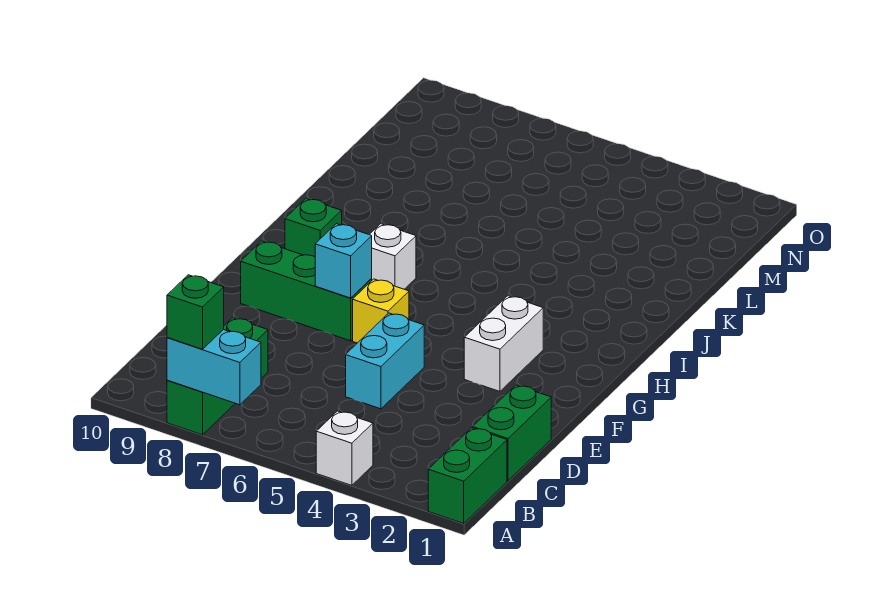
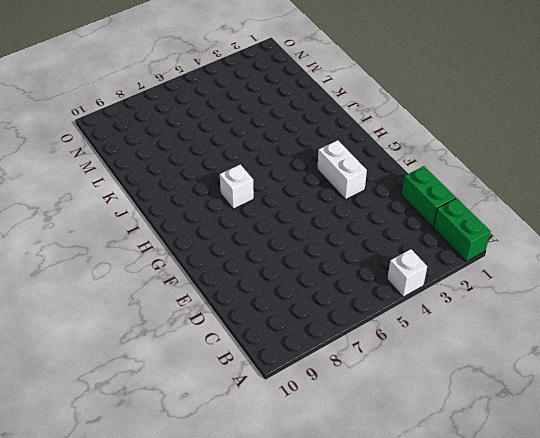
none -> green 1x3 brick [167,318,268,435]
none -> cyan 1x2 brick [346,313,424,409]
none -> yellow 1x1 brick [353,279,409,343]

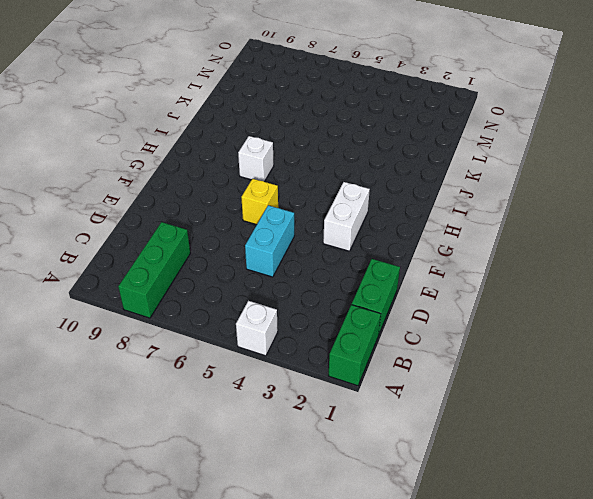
none -> green 1x3 brick [241,241,372,341]
none -> green 1x1 brick [285,198,342,257]
none -> cyan 1x2 brick [167,330,261,405]

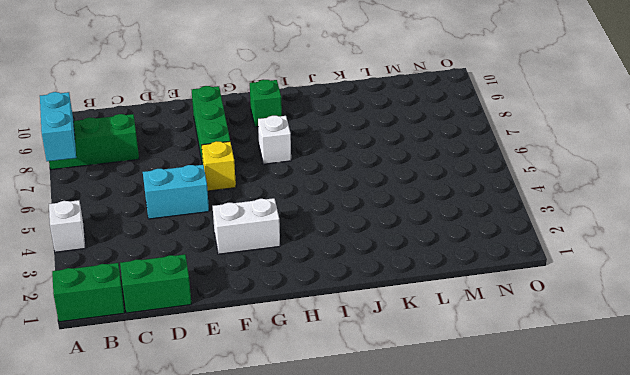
none -> cyan 1x1 brick [315,224,372,298]
none -> green 1x1 brick [167,275,224,349]

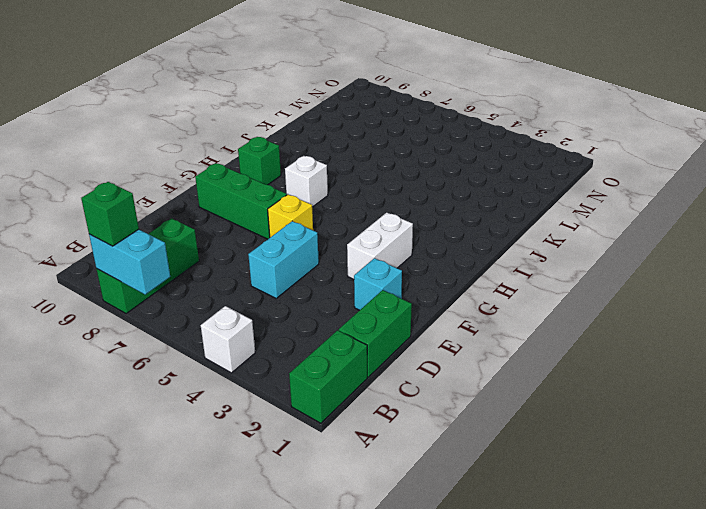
cyan 1x1 brick [354,258,402,310] -> cyan 1x1 brick moved to [315,224,372,298]

